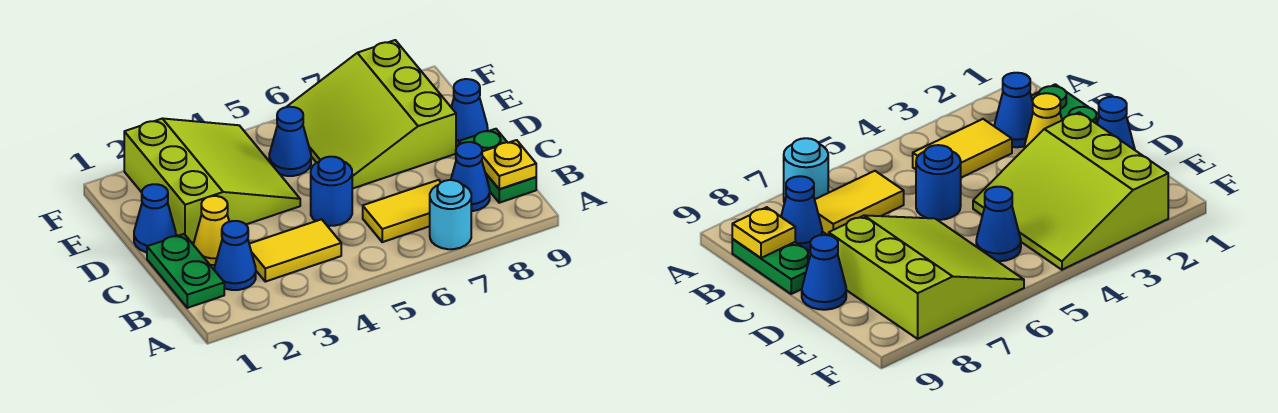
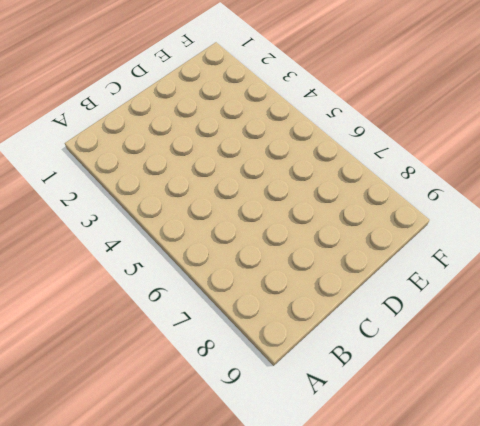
none -> cyan 1x1 round brick [430,180,471,249]
none -> green 1x2 plate [147,234,224,308]
none -> blue 1x1 cone [214,221,256,290]

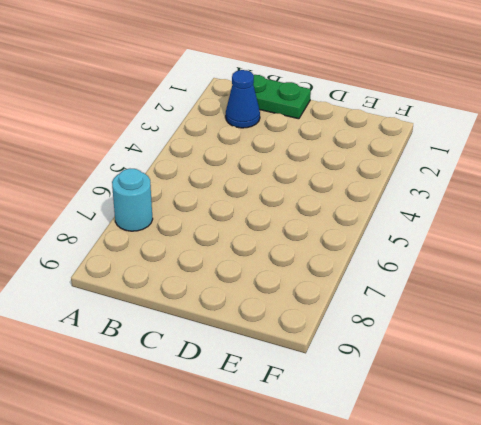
none -> yellow 1x2 tile [249,219,341,282]
none -> yellow 1x2 tile [363,180,441,242]
none -> blue 1x1 cone [451,142,490,211]

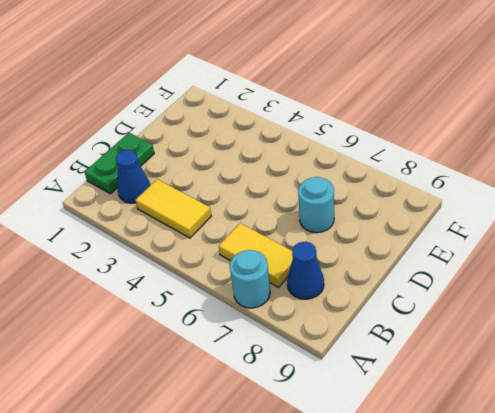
cyan 1x1 round brick [298,177,334,233] -> lime 3x3 slope [287,40,456,189]
none -> green 1x2 plate [459,129,536,203]
none -> yellow 1x1 cone [194,196,229,265]
none -> blue 1x1 round brick [311,157,352,226]

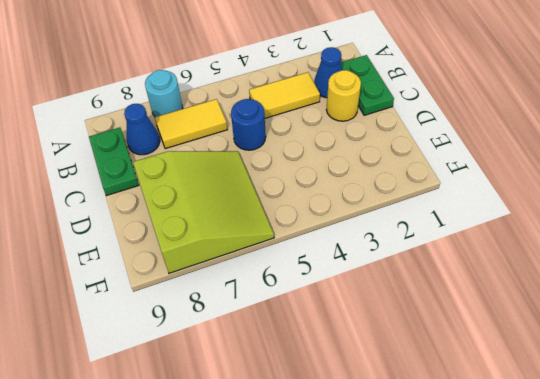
yellow 1x1 round brick [326,70,361,121] -> yellow 1x1 cone [194,196,229,265]
none -> blue 1x1 cone [134,184,176,252]
none -> lime 3x3 slope [124,119,300,243]
none -> blue 1x1 cone [451,79,488,147]

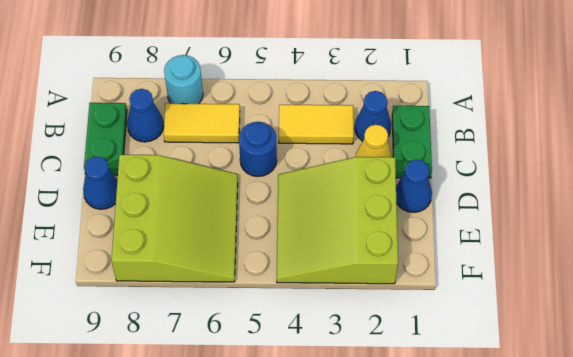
none -> blue 1x1 cone [269,107,311,176]
none -> yellow 1x1 plate [482,140,536,189]

